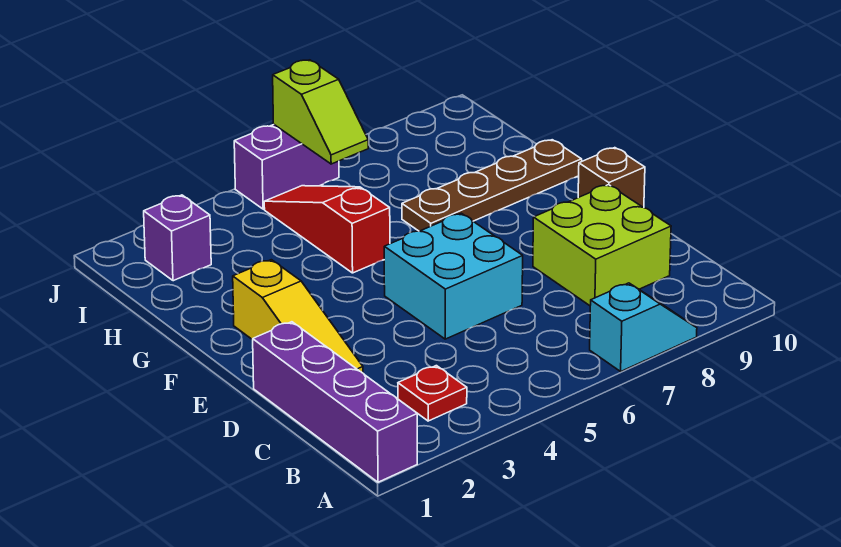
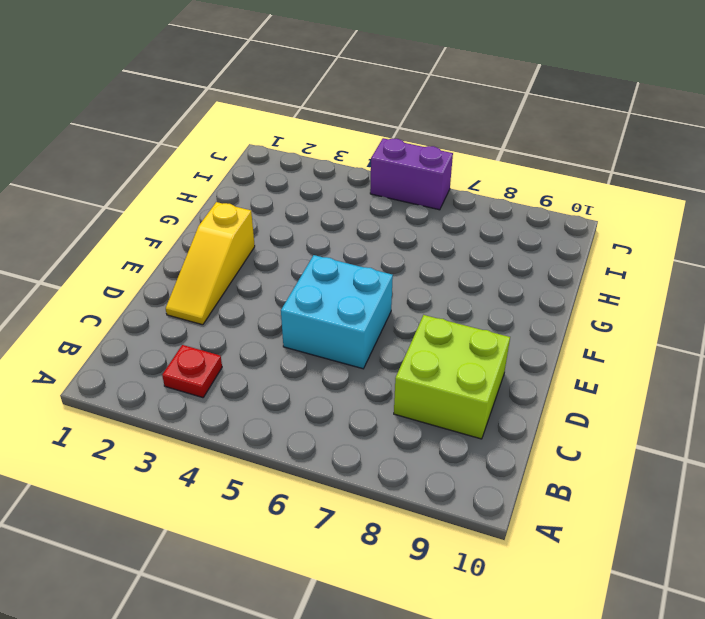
none -> purple 1x4 brick [253,322,417,482]
none -> cyan 1x2 slope [590,283,697,371]
none -> brown 1x1 brick [578,148,645,208]

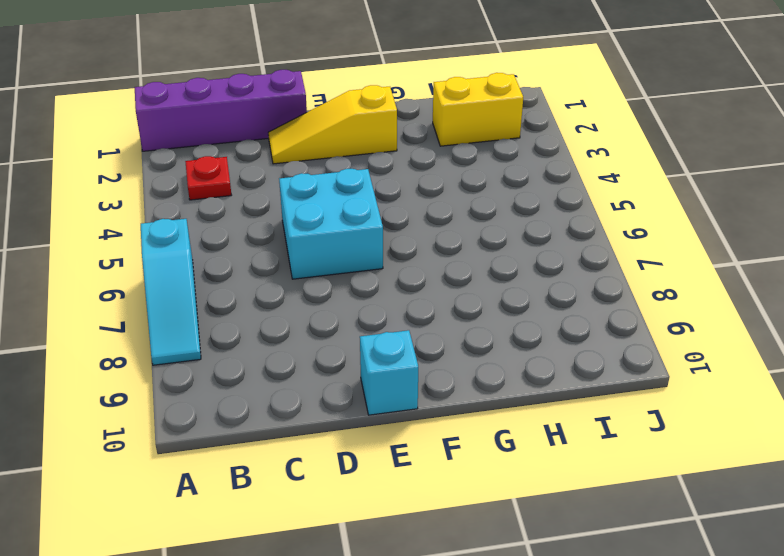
cyan 1x3 slope [141,219,201,365] -> cyan 1x2 slope [590,283,697,371]
cyan 1x1 brick [360,330,418,415] -> brown 1x1 brick [578,148,645,208]
yellow 1x2 brick [433,73,523,146] -> purple 1x1 brick [144,195,211,281]
none -> lime 2x2 brick [533,185,671,306]
none -> red 1x3 slope [264,186,390,273]
none -> brown 1x4 plate [402,140,582,231]

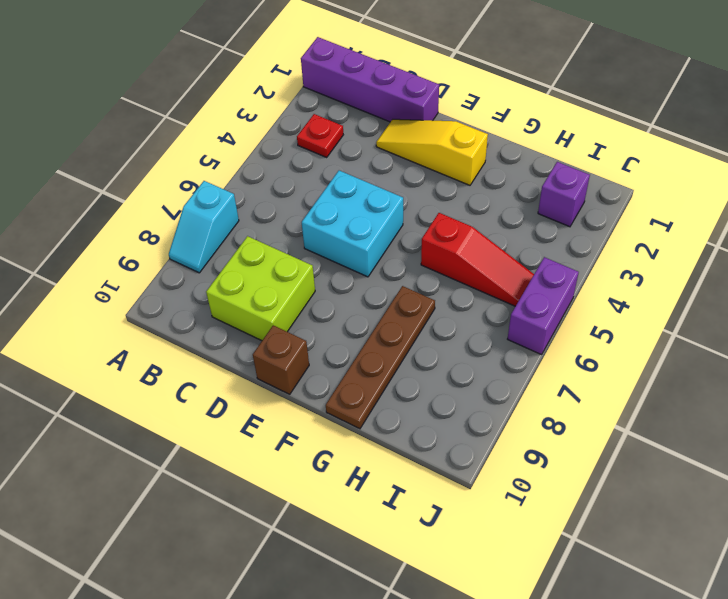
none -> lime 1x2 slope [273,60,368,164]

